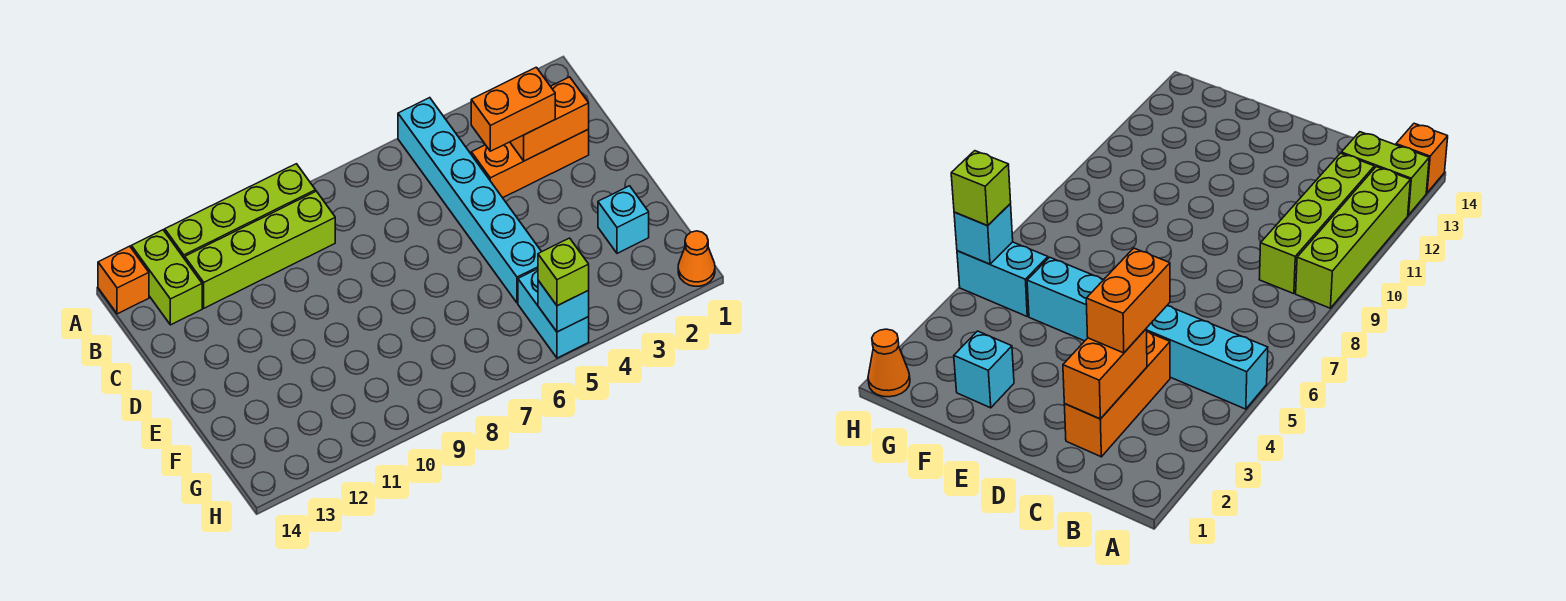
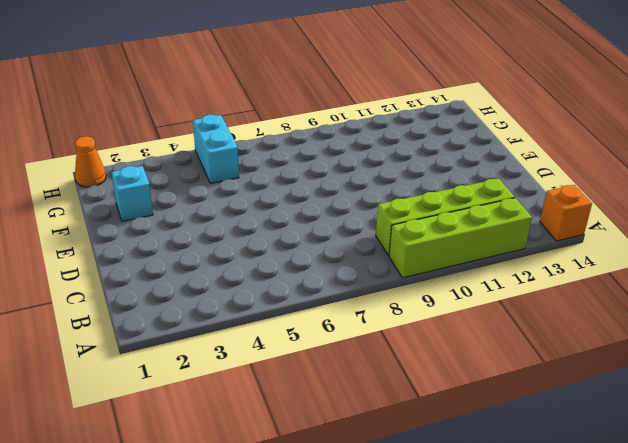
none -> cyan 1x6 brick [398,98,541,303]
none -> lime 1x2 brick [131,230,202,325]
none -> orange 1x3 brick [471,129,589,198]

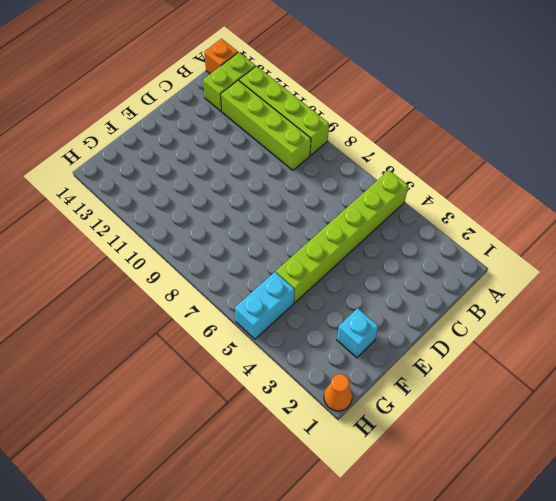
lime 1x6 brick [276,170,408,303] -> cyan 1x6 brick [398,98,541,303]
none -> orange 1x3 brick [471,129,589,198]
none -> orange 1x2 brick [510,77,589,161]
none -> cyan 1x1 brick [538,281,589,332]

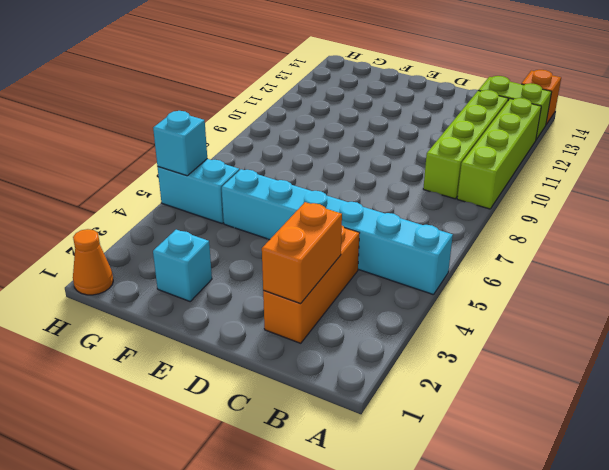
none -> orange 1x2 brick [471,67,555,151]
none -> lime 1x1 brick [538,238,589,306]

